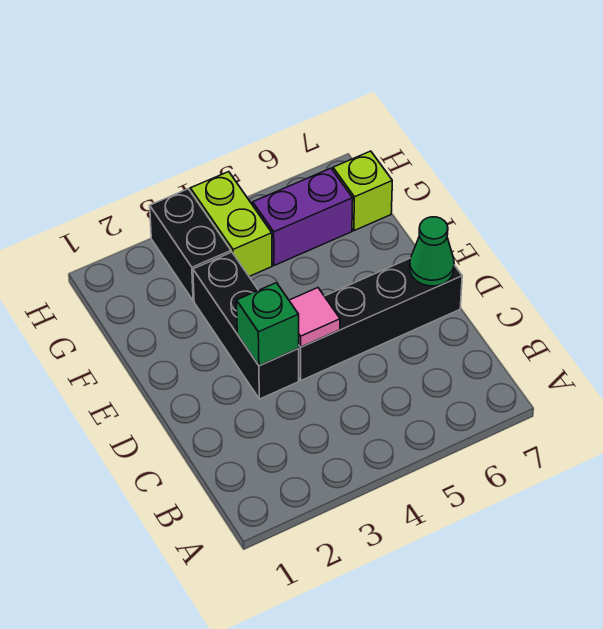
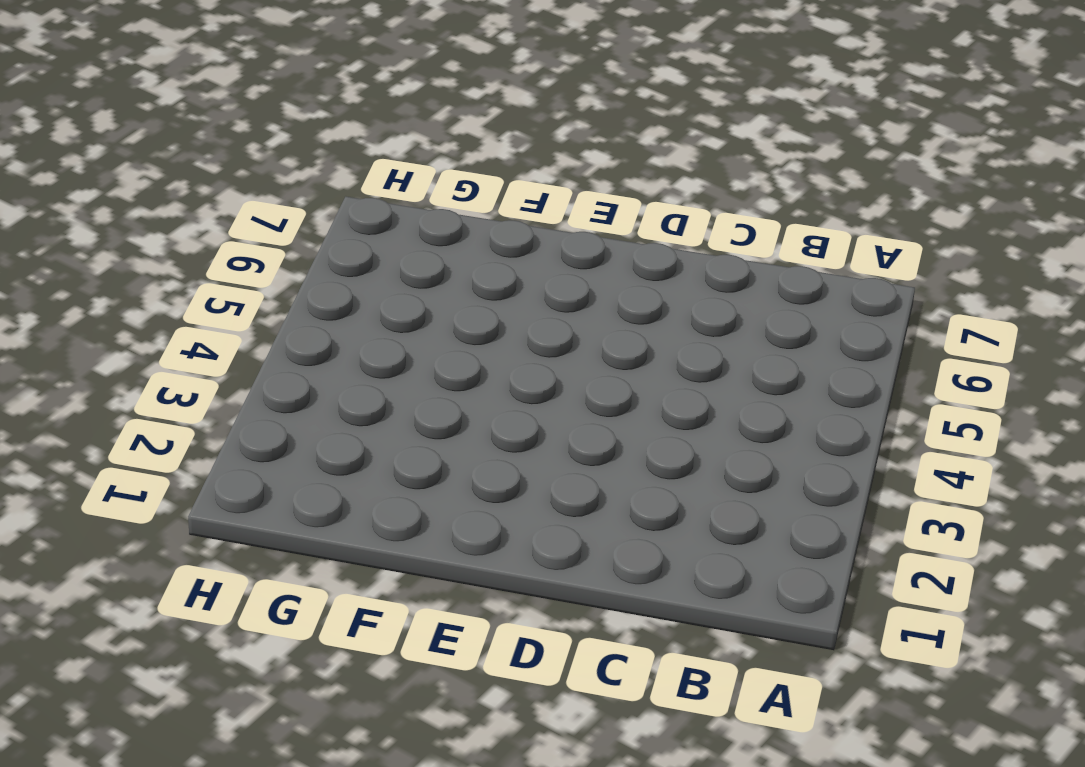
none -> black 1x3 brick [193,252,299,399]
none -> black 1x4 brick [298,258,462,380]

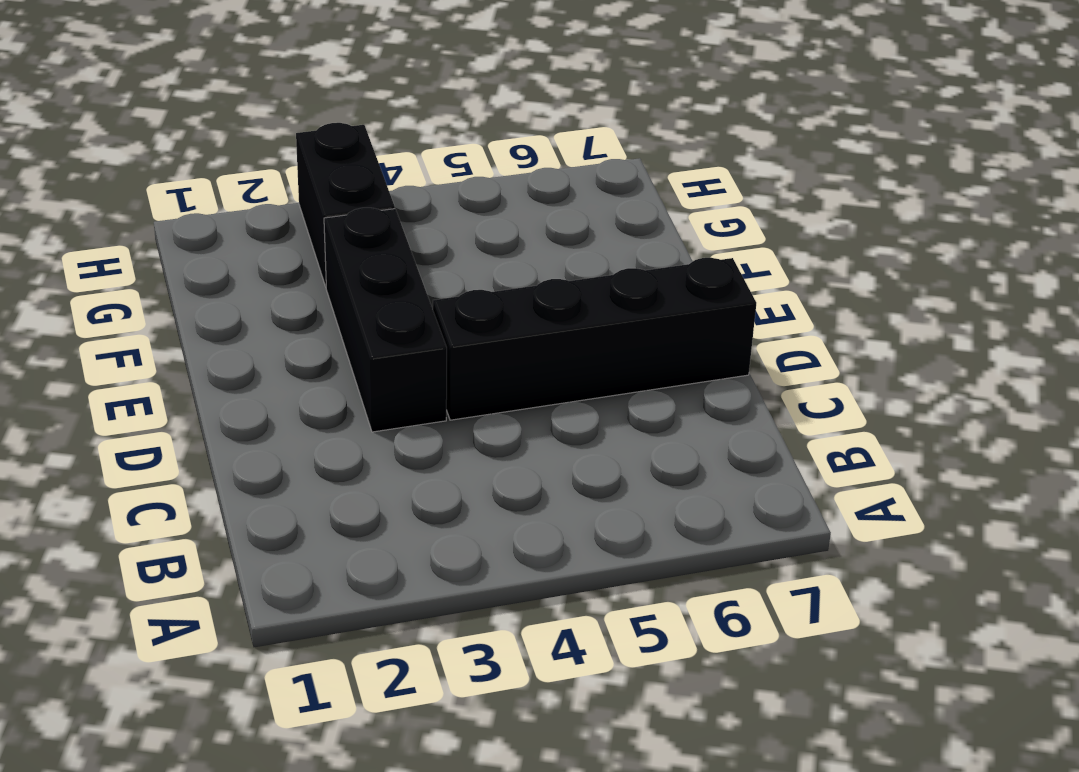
none -> lime 1x2 brick [190,172,272,276]
none -> purple 1x2 brick [253,168,353,266]

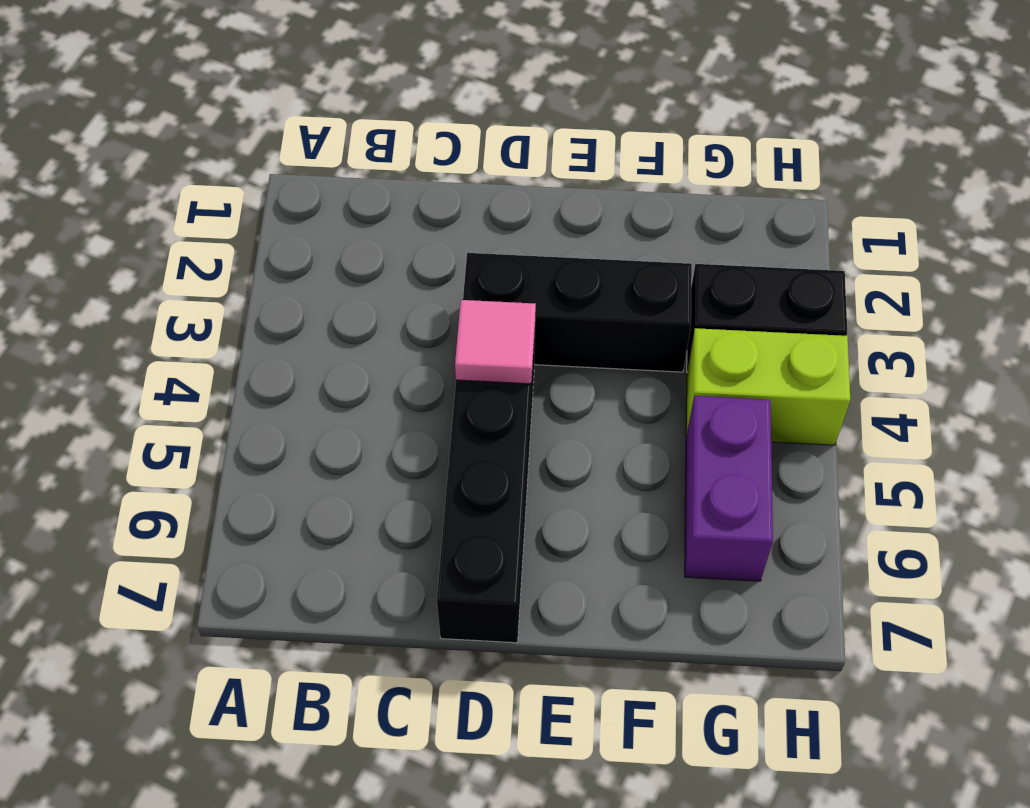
none -> lime 1x1 brick [333,151,392,231]
none -> green 1x1 brick [237,283,299,366]

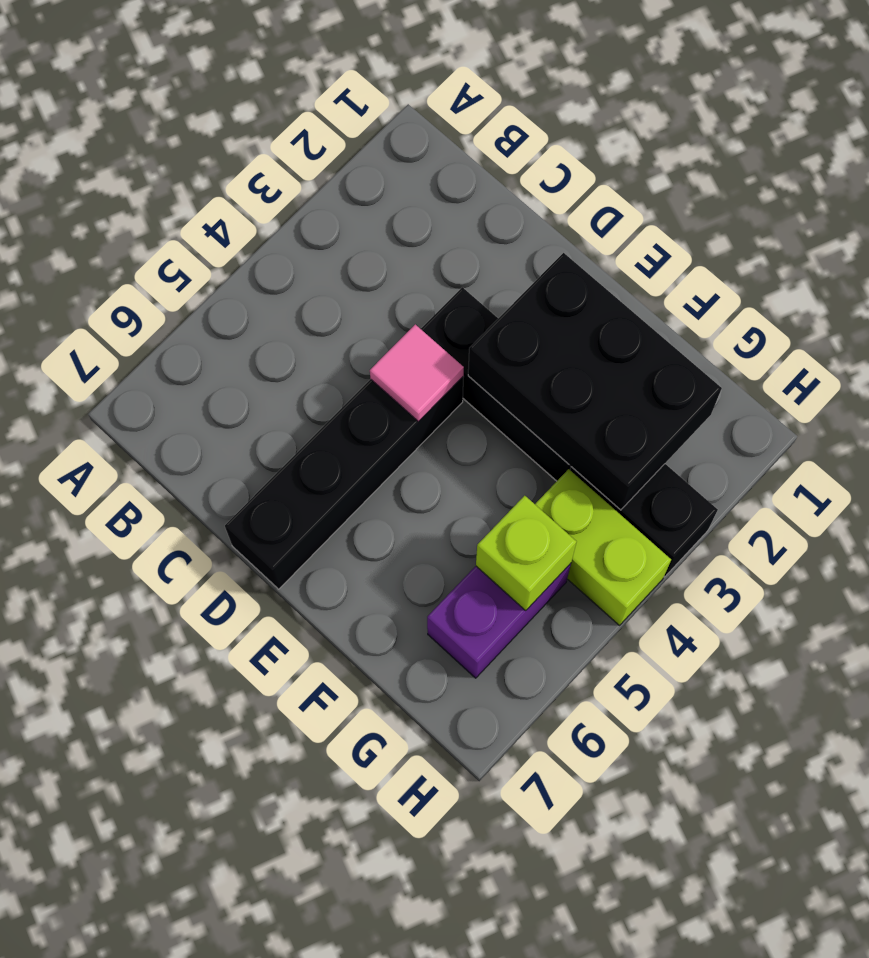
black 2x3 brick [468,253,722,510] -> none
lime 1x1 brick [476,496,577,611] -> lime 1x1 brick moved to [333,151,392,231]
none -> green 1x1 brick [237,283,299,366]
none -> green 1x1 cone [410,217,454,286]

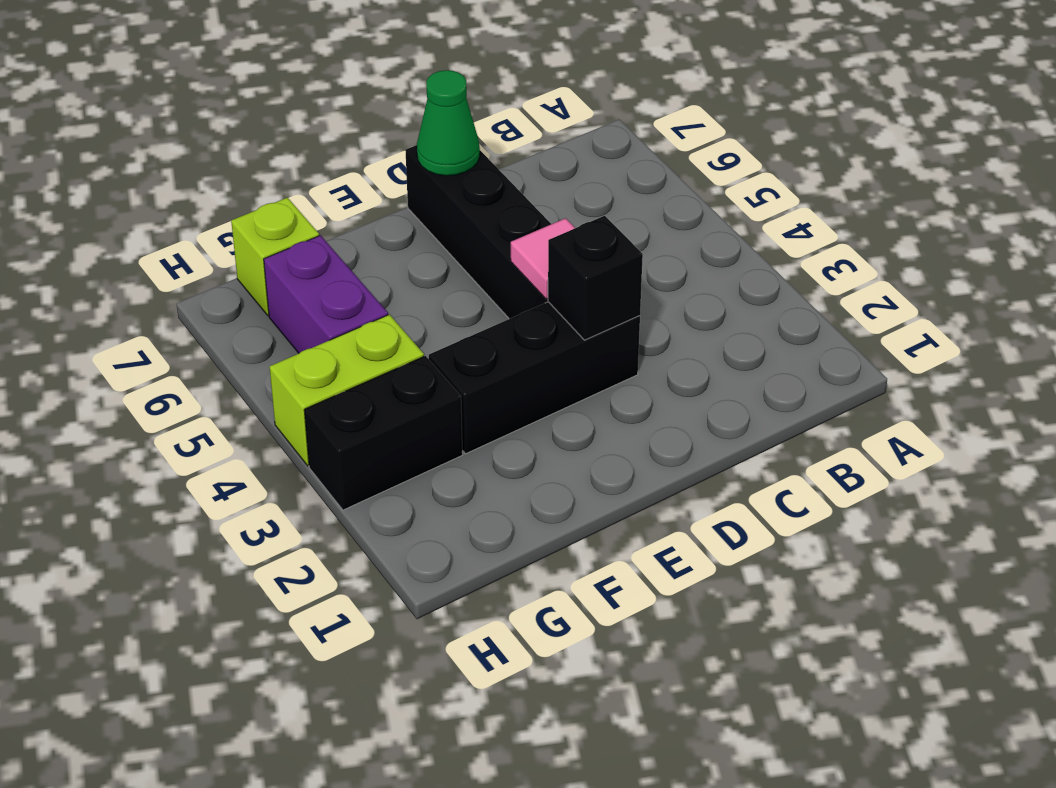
black 1x1 brick [548,216,643,340] -> green 1x1 brick [237,283,299,366]

